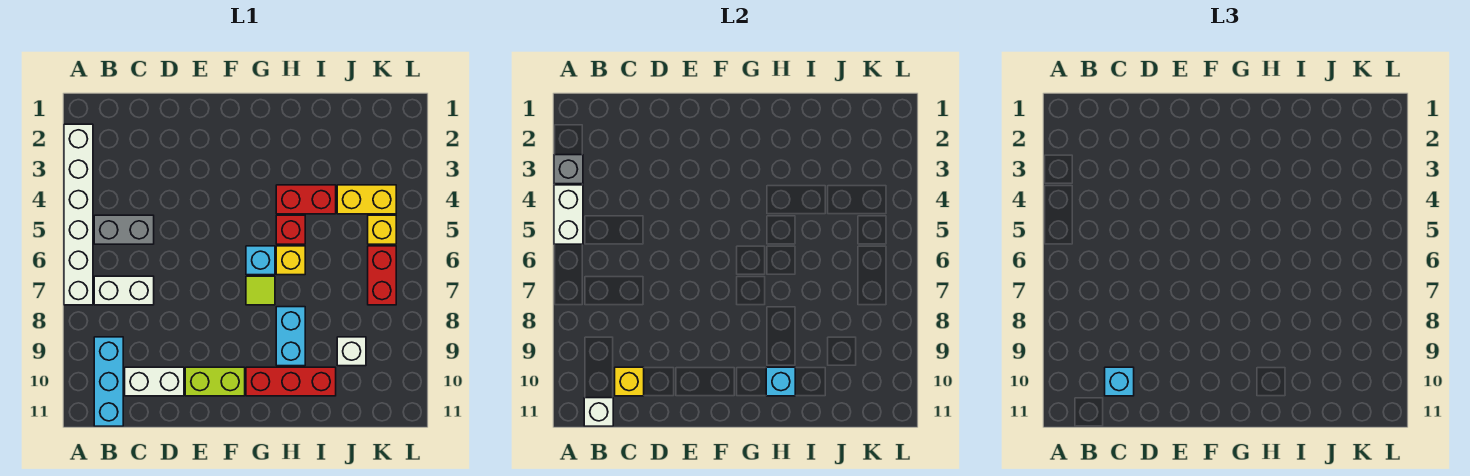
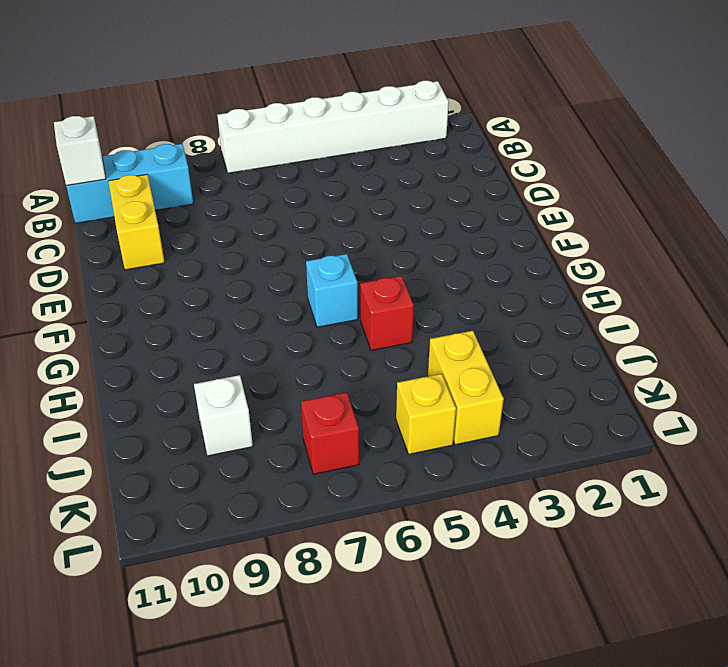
yellow 1x2 brick [108,174,165,270] -> white 1x2 brick [125,367,184,396]
red 1x1 brick [301,392,359,474] -> red 1x2 brick [368,246,396,305]
none -> grey 1x2 brick [94,215,154,244]
none -> white 1x2 brick [94,276,154,305]
none -> lime 1x2 brick [185,367,245,396]

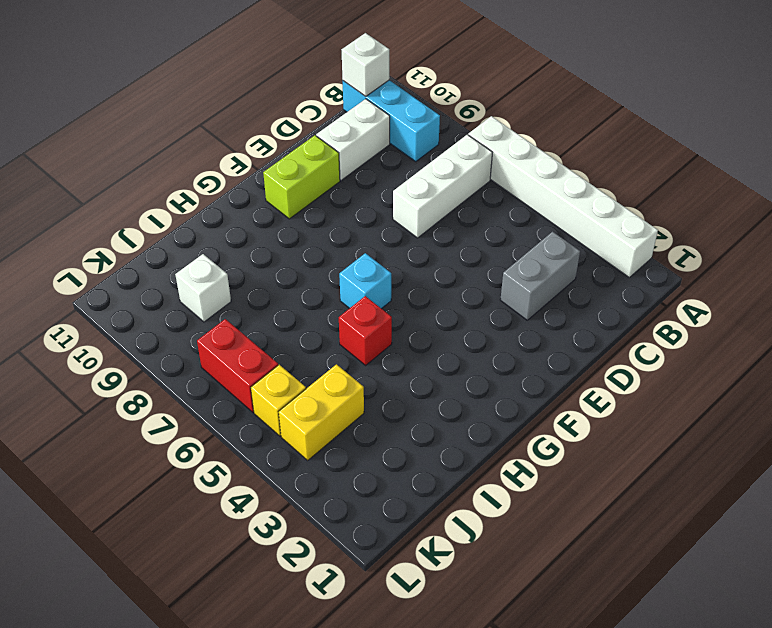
white 1x3 brick [393,135,493,238] -> white 1x2 brick [94,276,154,305]
grey 1x2 brick [500,232,580,320] -> grey 1x2 brick moved to [94,215,154,244]
none -> lime 1x1 tile [246,276,275,305]
none -> red 1x3 brick [246,367,336,396]
none -> red 1x2 brick [276,185,336,214]

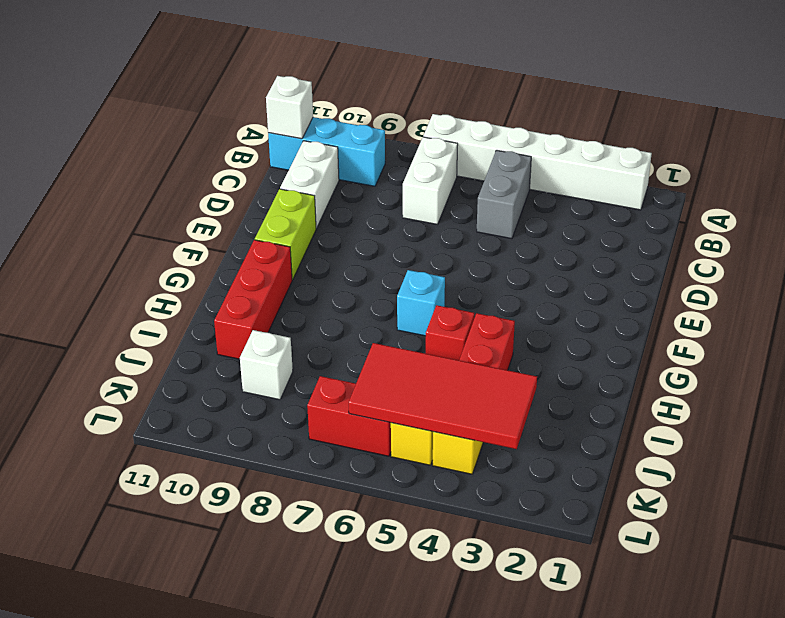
red 2x4 tile [349,343,537,449] -> none
none -> lime 1x1 tile [246,276,275,305]
none -> yellow 1x1 brick [276,246,305,275]
none -> cyan 1x2 brick [276,307,305,366]

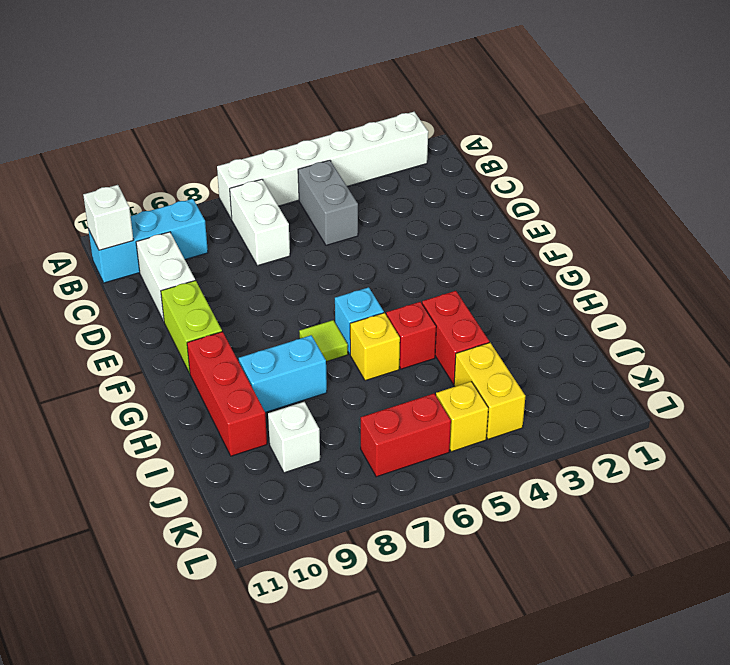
none -> grey 1x1 brick [554,155,583,184]
none -> white 1x2 brick [554,185,583,244]
none -> yellow 1x1 brick [615,367,644,396]

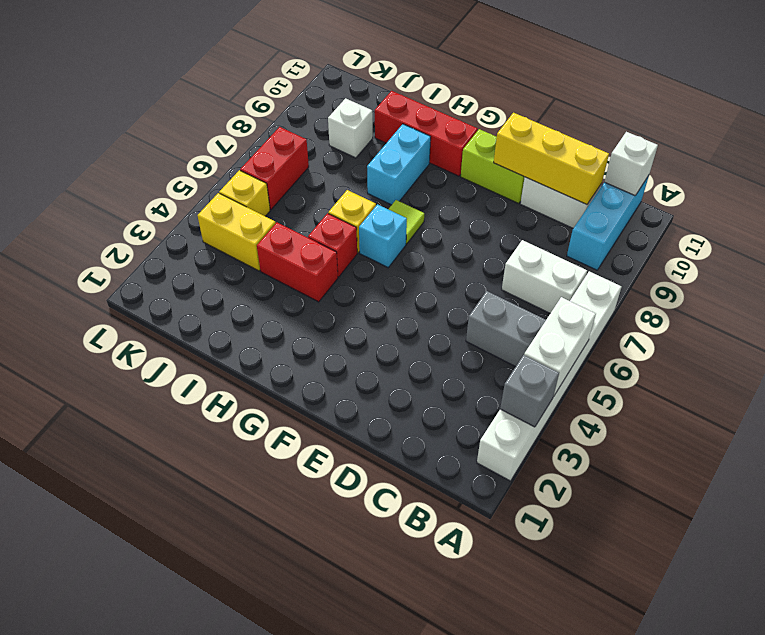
yellow 1x3 brick [494,113,609,205] -> yellow 1x1 brick [615,367,644,396]
none -> cyan 1x1 brick [766,367,795,396]
none -> cyan 1x1 brick [1105,367,1134,396]

